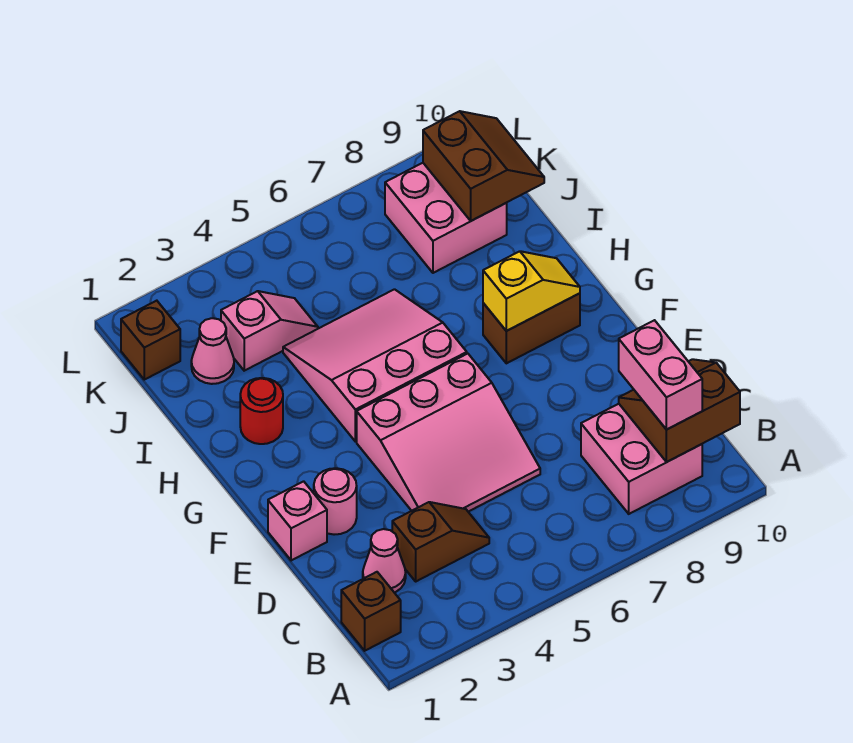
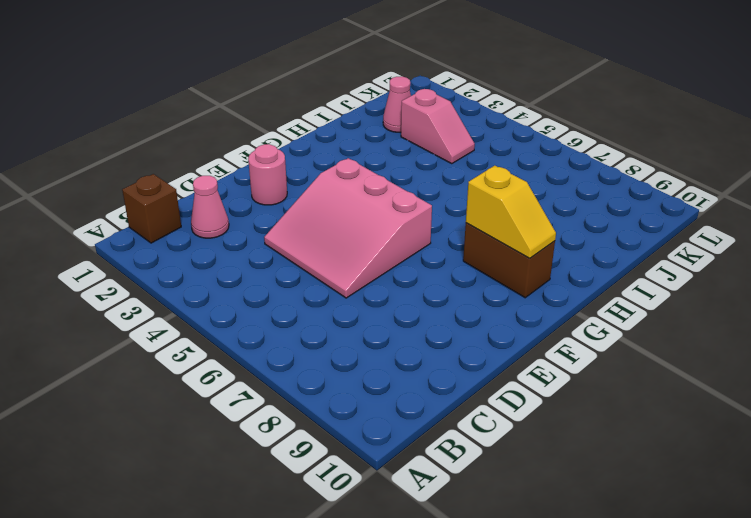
none -> pink 2x2 brick [581,404,702,514]
none -> brown 1x2 slope [392,502,489,581]
none -> pink 1x1 brick [268,481,327,561]

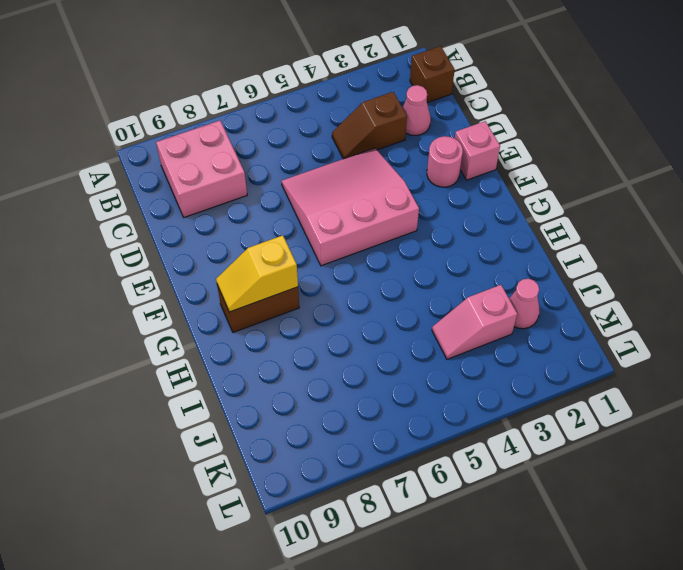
none -> pink 3x3 slope [283,289,467,442]
none -> red 1x1 round brick [240,378,283,444]
none -> pink 2x2 brick [385,163,507,273]

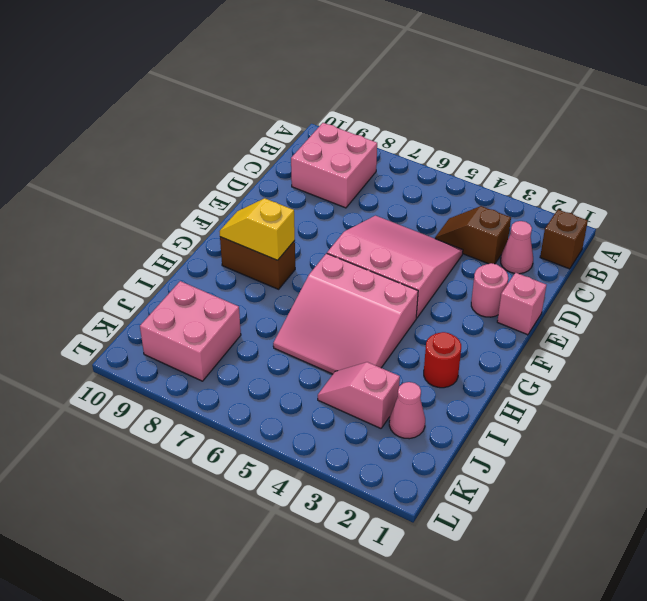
none -> brown 1x1 brick [121,301,180,380]
none -> brown 2x2 slope [619,359,740,462]
none -> brown 2x2 slope [423,111,544,221]

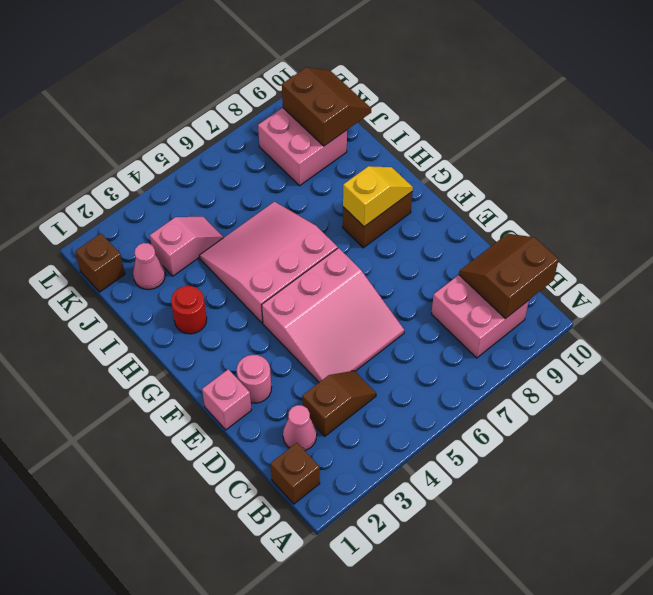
none -> pink 1x2 brick [619,320,702,430]

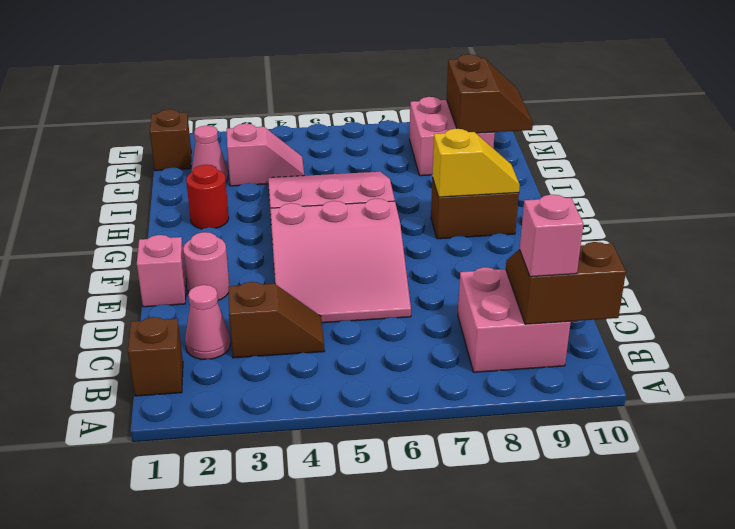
pink 1x1 brick [519,195,583,277] -> pink 1x2 brick [619,320,702,430]

